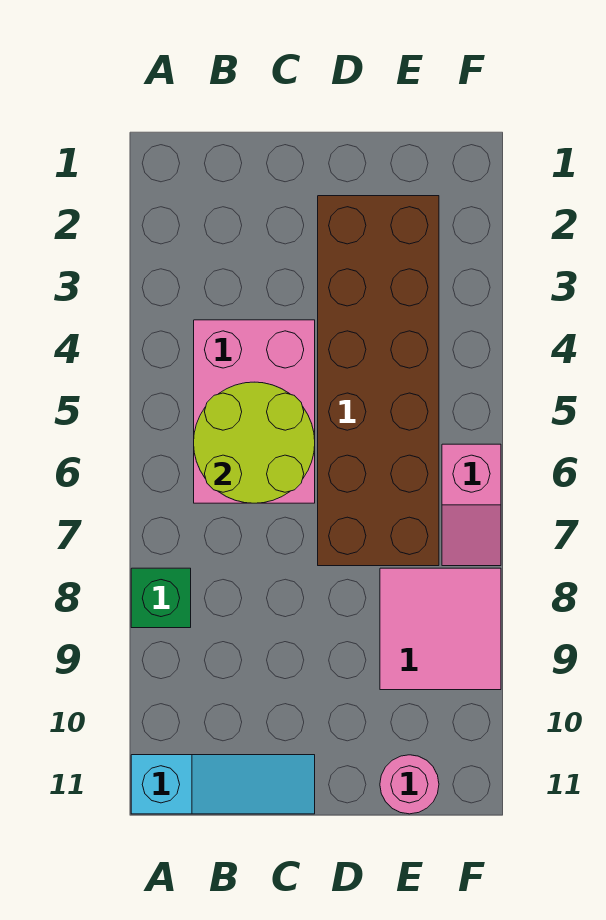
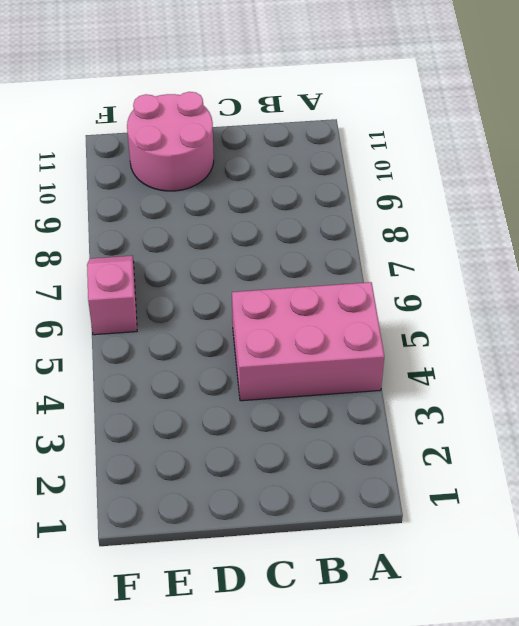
pink 2x3 brick [232,282,384,401] -> pink 2x3 brick turned to [194,320,315,503]
pink 2x2 round brick [127,92,214,191] -> pink 1x1 round brick [380,755,439,814]
none -> green 1x1 brick [131,568,191,628]
none -> cyan 1x3 slope [131,755,315,814]

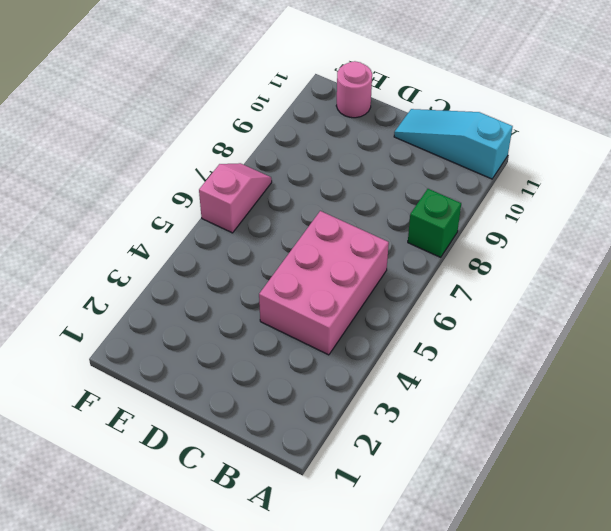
none -> brown 2x6 brick [318,196,439,566]
none -> pink 2x2 tile [380,568,501,690]

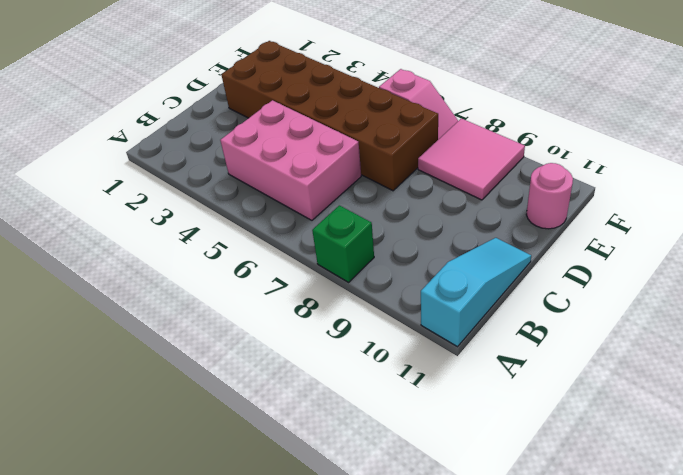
none -> lime 2x2 round brick [194,382,315,503]

